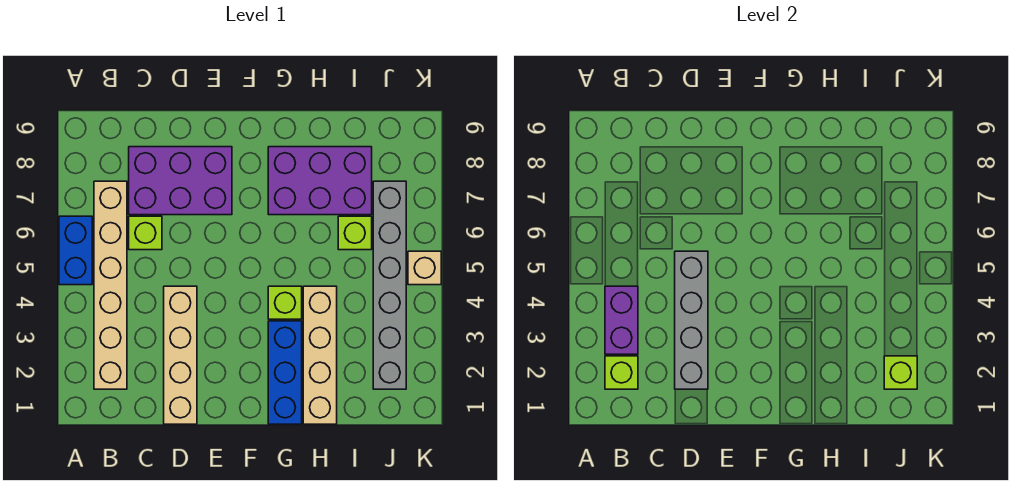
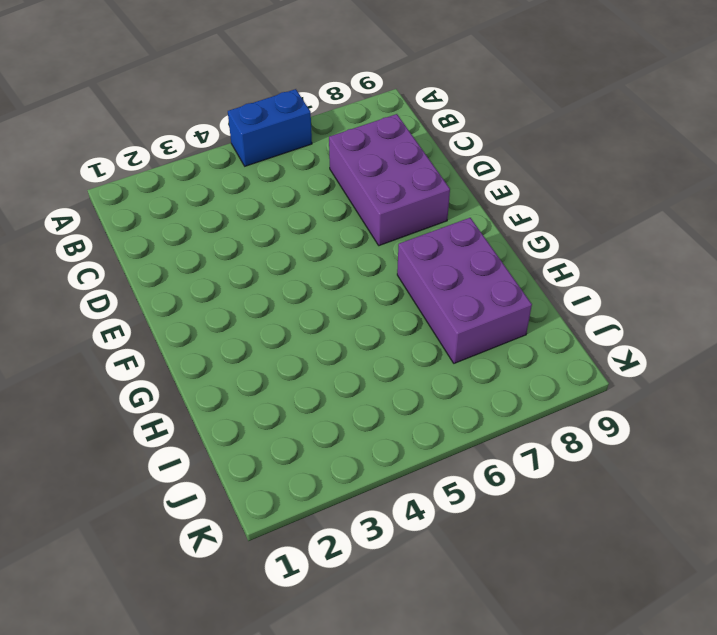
none -> tan 1x6 brick [94,181,127,389]
none -> lime 1x1 brick [129,216,162,250]
none -> tan 1x4 brick [164,286,197,424]

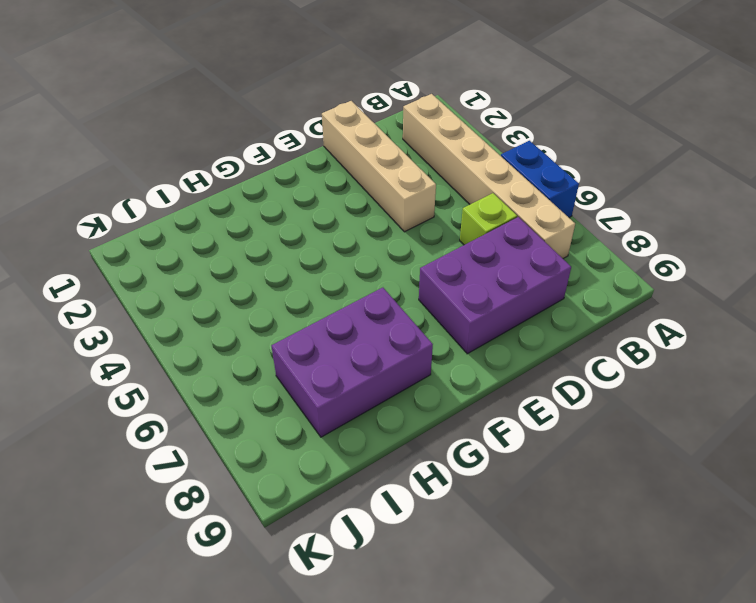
none -> blue 1x3 brick [268,321,302,424]
none -> lime 1x1 brick [268,286,302,319]
none -> tan 1x4 brick [303,286,337,424]

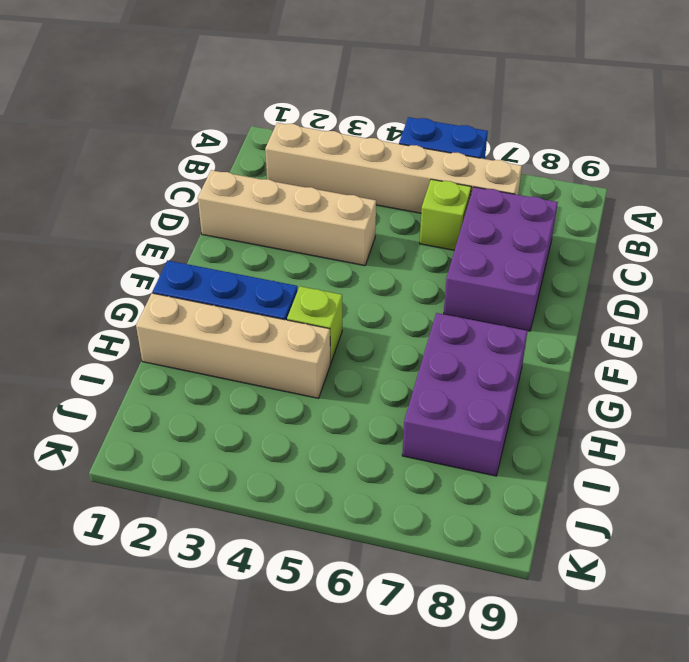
none -> lime 1x1 brick [338,216,372,250]
none -> grey 1x6 brick [373,181,406,389]
none -> tan 1x1 brick [408,251,441,285]

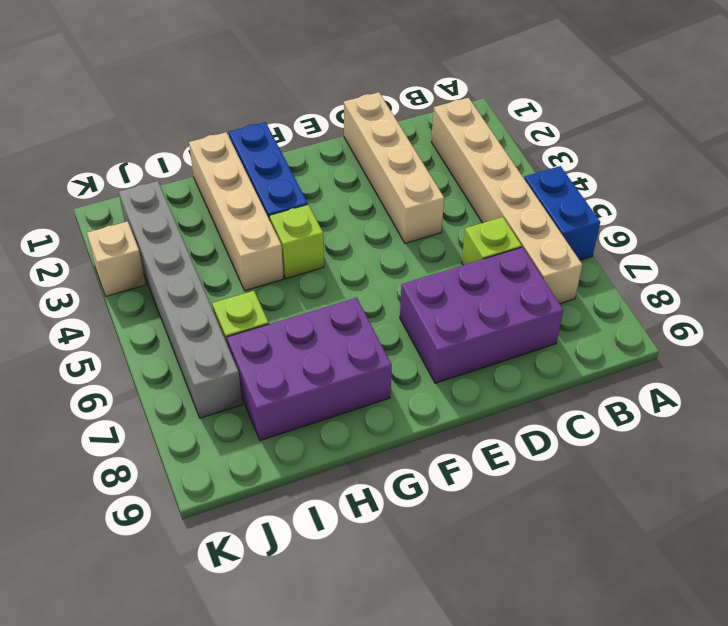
tan 1x1 brick [87,221,146,296] -> tan 1x1 brick moved to [408,251,441,285]
none -> lime 1x1 brick [605,356,638,389]
none -> purple 1x2 brick [605,286,638,354]
none -> grey 1x4 brick [675,251,708,389]

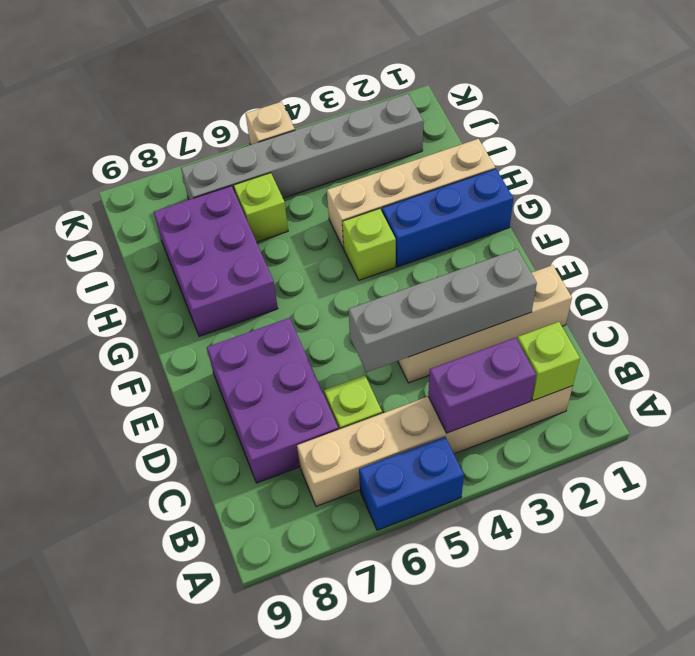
none -> lime 1x1 brick [884,356,917,389]

